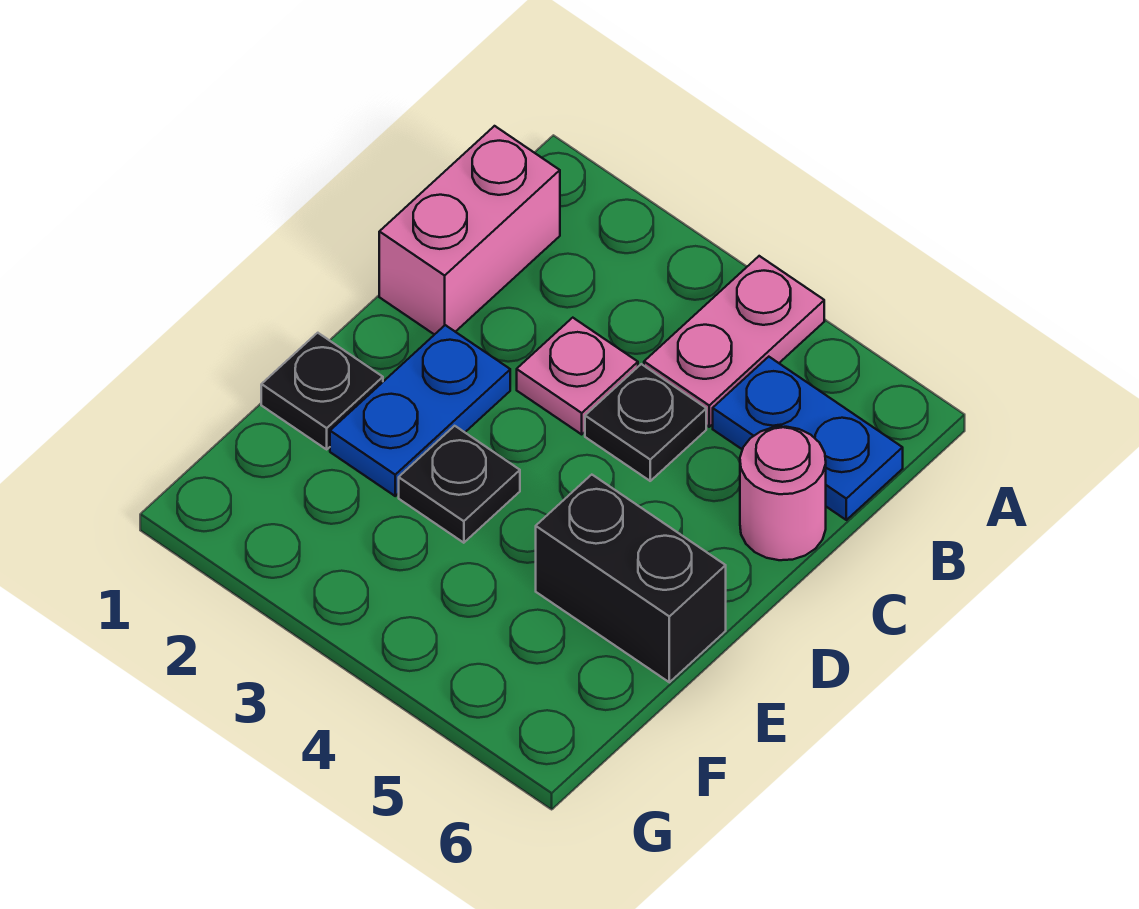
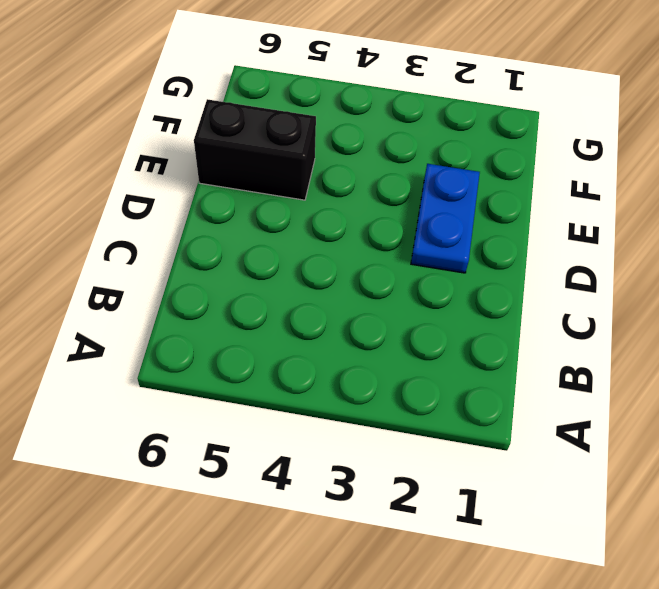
none -> pink 1x2 plate [644,256,824,427]
none -> pink 1x2 brick [379,126,560,335]

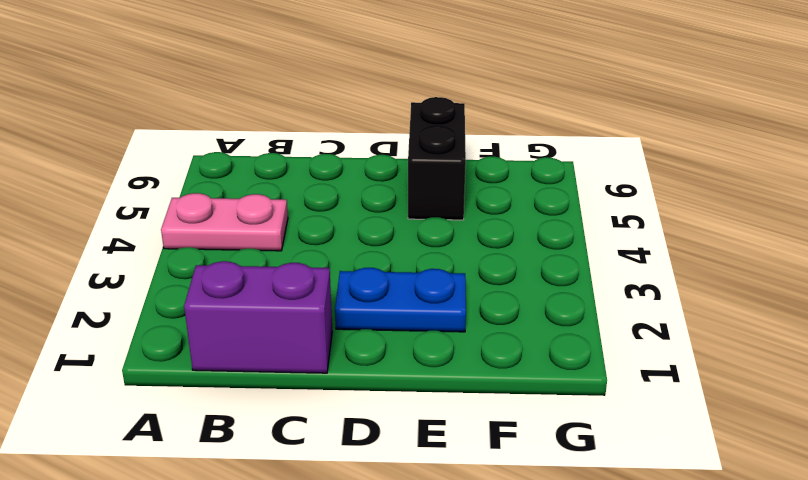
purple 1x2 brick [184,261,332,373] -> pink 1x2 brick [379,126,560,335]
none -> blue 1x2 plate [713,357,903,520]
none -> pink 1x1 plate [517,318,638,434]

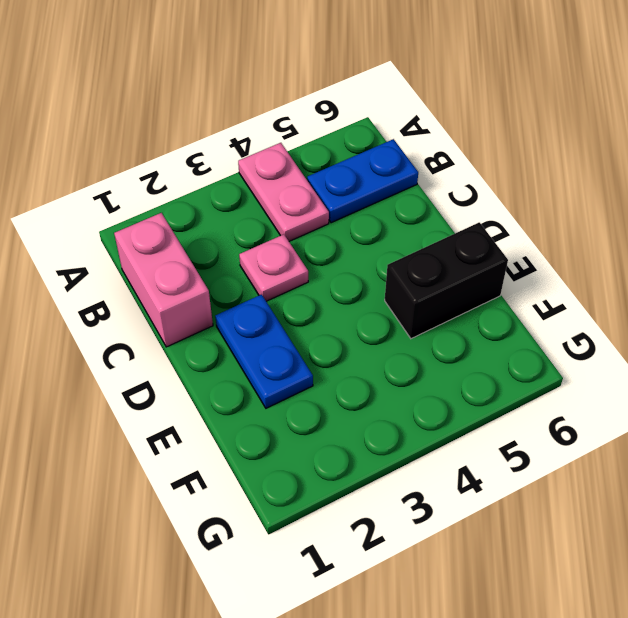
none -> black 1x1 plate [585,364,706,481]
none -> pink 1x1 round brick [740,427,826,560]

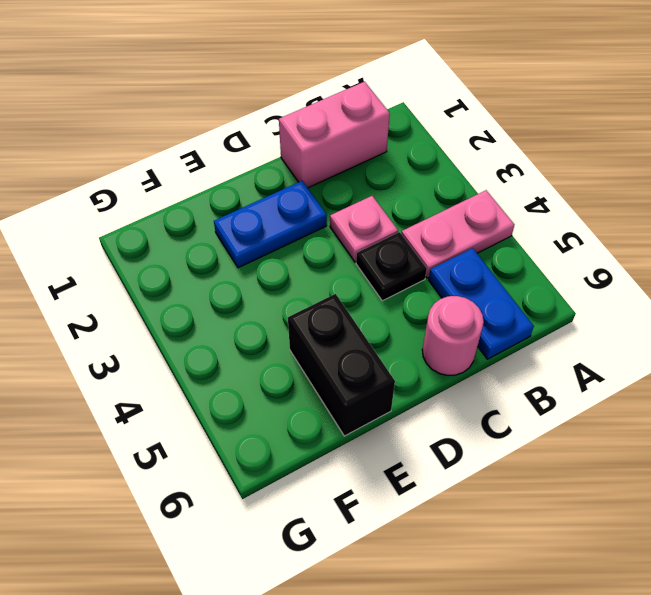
none -> black 1x1 plate [261,333,383,449]
none -> black 1x1 plate [399,426,520,543]

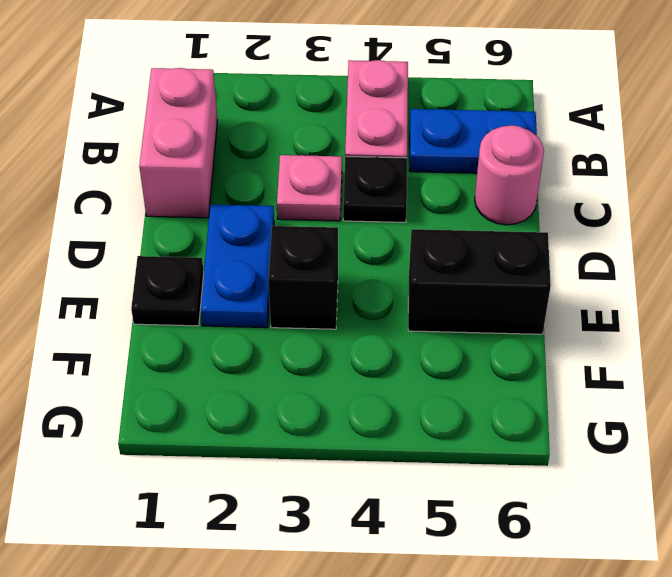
black 1x1 brick [268,226,338,329] -> black 1x1 plate [399,426,520,543]

